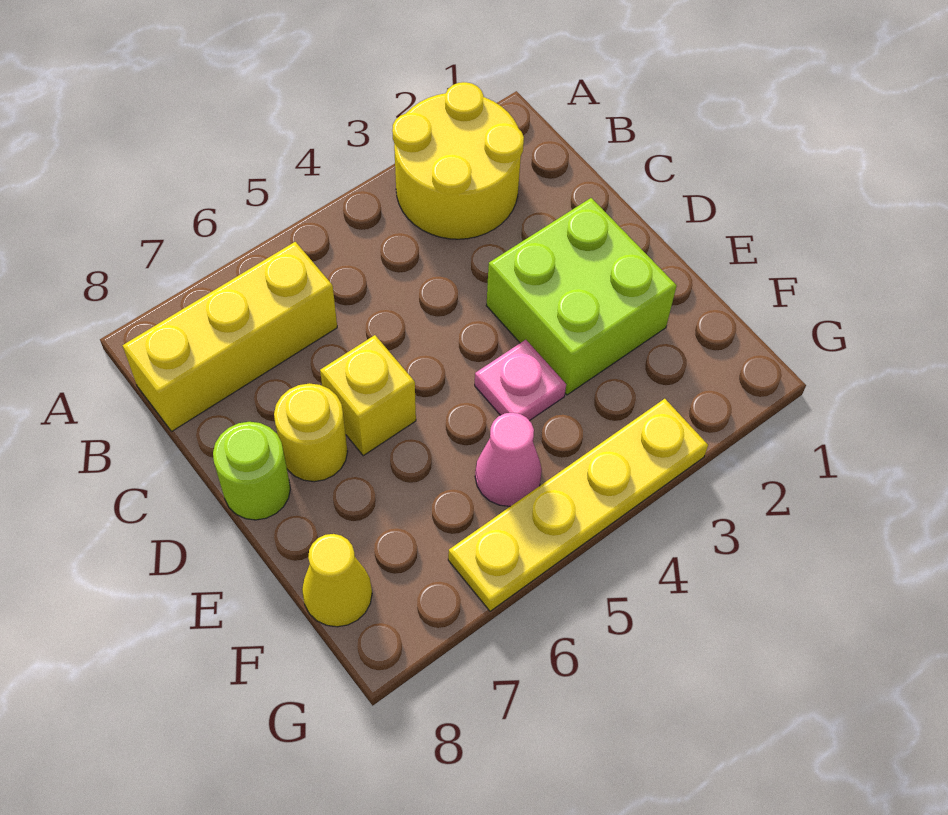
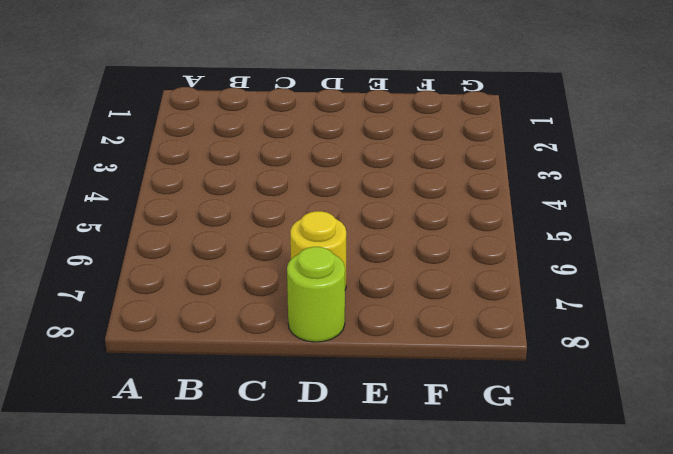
none -> yellow 2x2 round brick [392,82,524,239]
none -> yellow 1x3 brick [123,242,337,432]

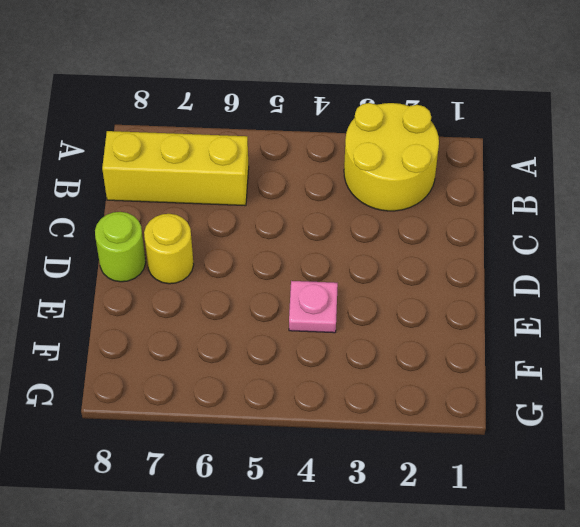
none -> lime 2x2 brick [486,198,677,395]
none -> yellow 1x1 brick [320,335,416,456]

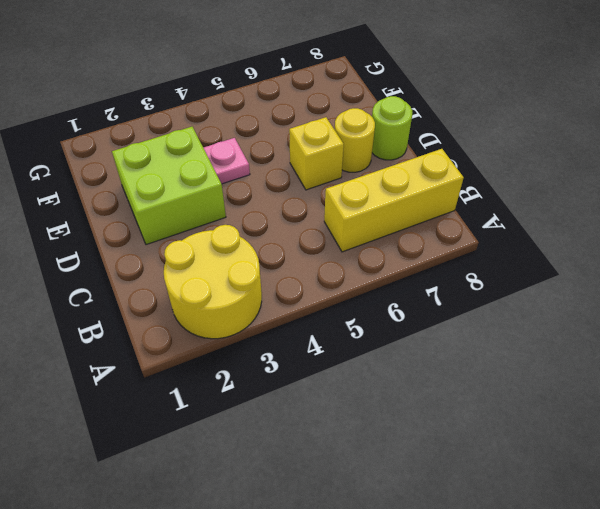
none -> pink 1x1 cone [475,413,542,506]
none -> yellow 1x1 cone [302,534,372,627]

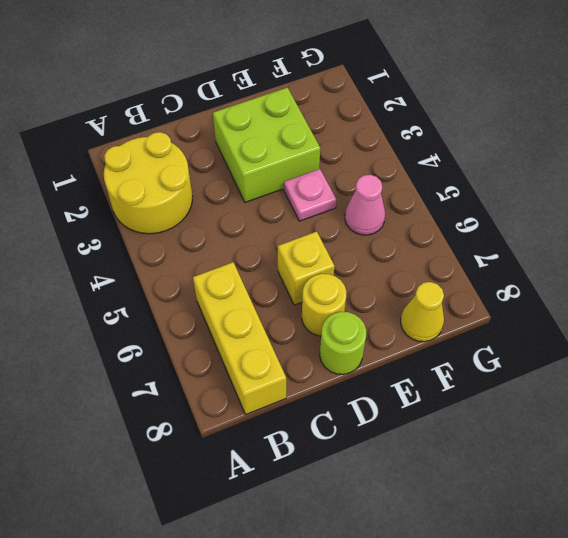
none -> yellow 1x4 plate [448,399,708,611]

